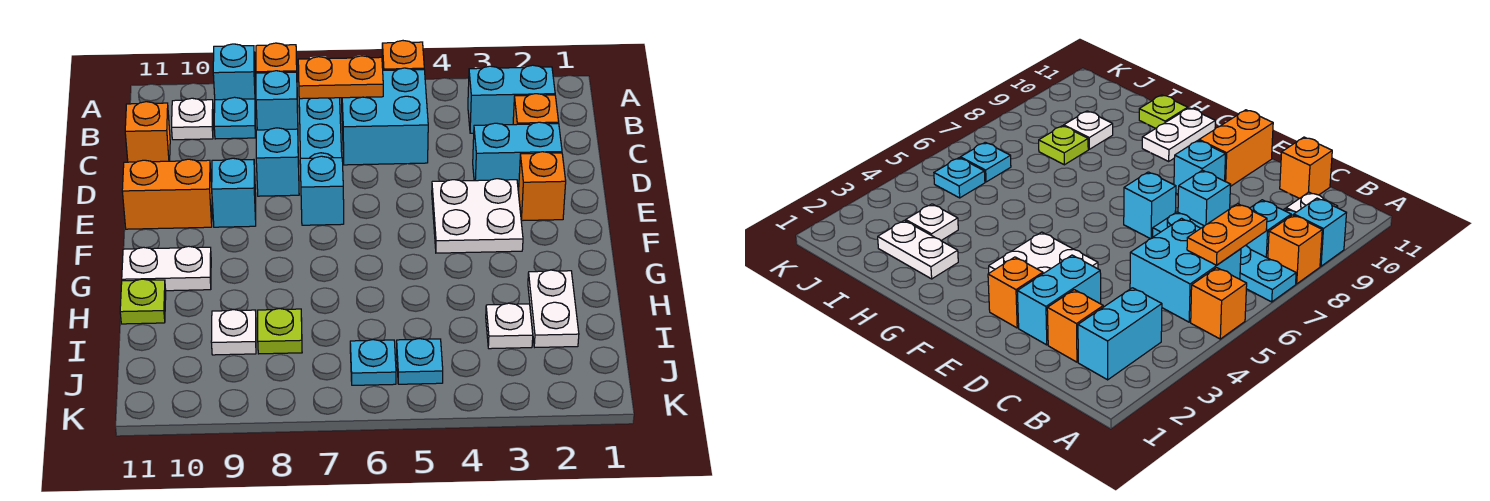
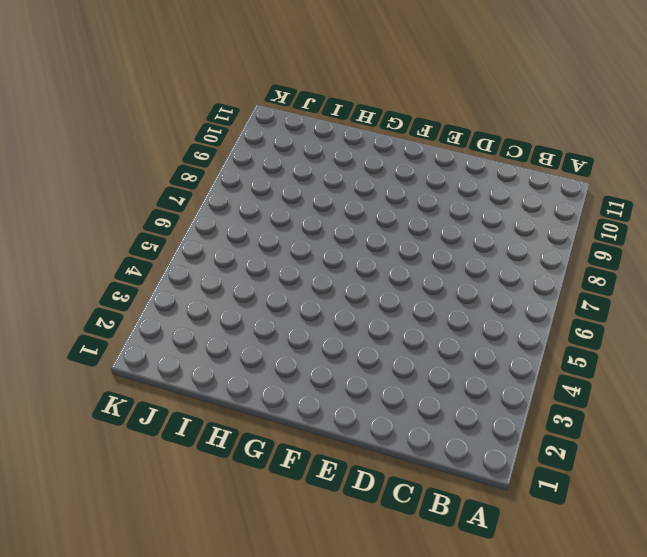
none -> orange 1x1 brick [382,41,424,70]
none -> cyan 1x4 plate [299,98,342,158]
none -> orange 1x1 brick [256,43,297,73]

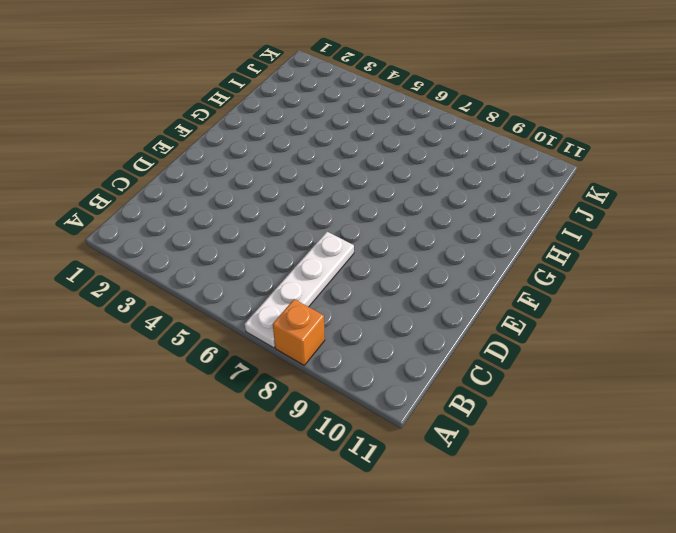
white 1x4 plate [245,232,354,348] -> cyan 1x4 plate [299,98,342,158]
none -> orange 1x1 brick [382,41,424,70]
none -> cyan 1x1 brick [213,44,255,100]
none -> cyan 1x2 brick [468,65,555,133]

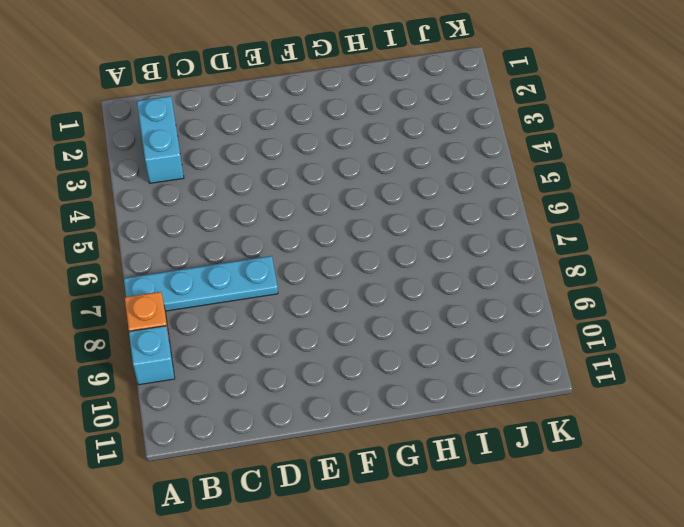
none -> orange 1x1 brick [382,41,424,70]
none -> cyan 2x2 brick [342,68,428,165]
none -> cyan 1x1 brick [256,71,298,130]

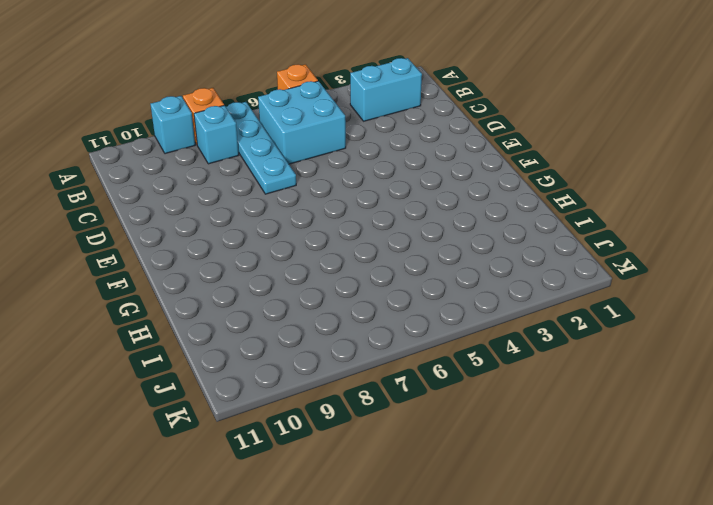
none -> cyan 1x1 plate [214,97,256,139]
none -> white 1x1 plate [172,98,213,140]
none -> orange 1x1 brick [513,94,559,125]

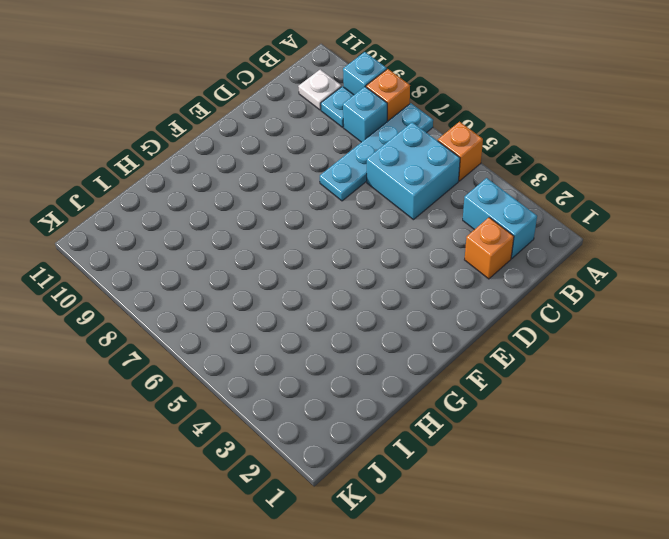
none -> orange 1x1 brick [125,102,170,162]
none -> cyan 1x2 brick [473,122,562,191]
none -> cyan 1x1 brick [256,128,299,196]

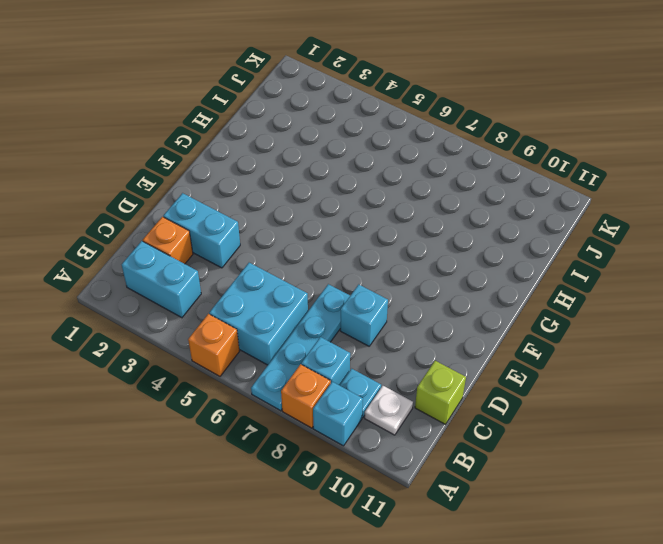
lime 1x1 brick [415,361,466,424] -> orange 1x1 brick [125,102,170,162]
none -> orange 1x1 brick [519,152,566,221]
none -> white 2x2 plate [432,179,523,253]
none -> cyan 1x1 brick [300,156,344,225]

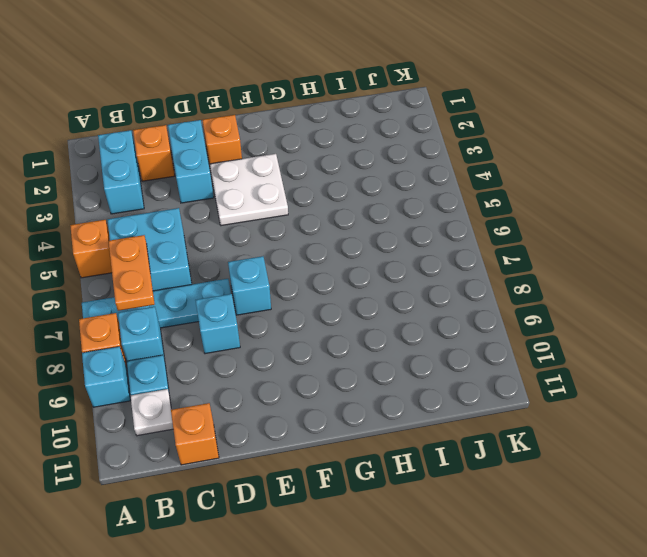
none -> cyan 1x1 brick [212,158,256,227]
none -> orange 1x2 brick [122,159,212,229]
none -> white 1x2 plate [122,246,211,291]

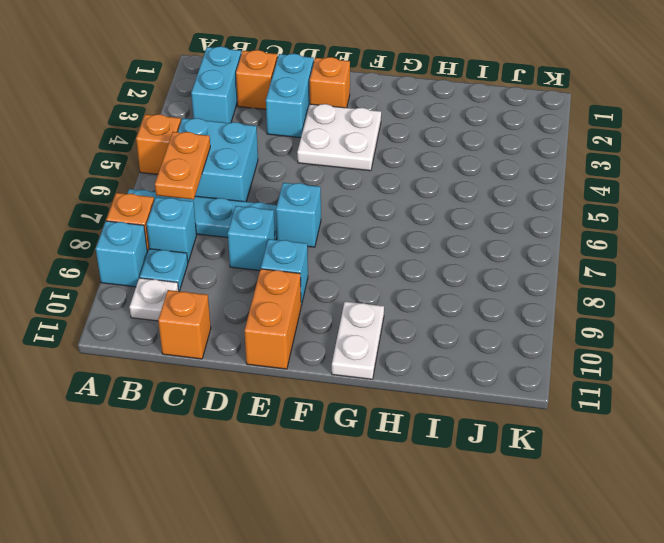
none -> white 1x2 plate [528,270,579,347]
none -> lime 1x1 plate [120,279,166,324]
none -> white 1x1 plate [486,303,533,349]

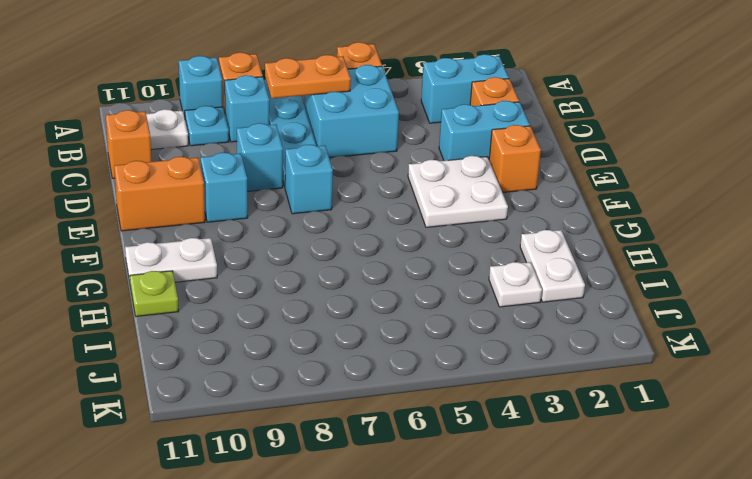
none -> lime 1x1 plate [258,309,302,354]
none -> white 1x1 plate [211,310,256,355]
none -> cyan 1x1 plate [397,339,443,384]

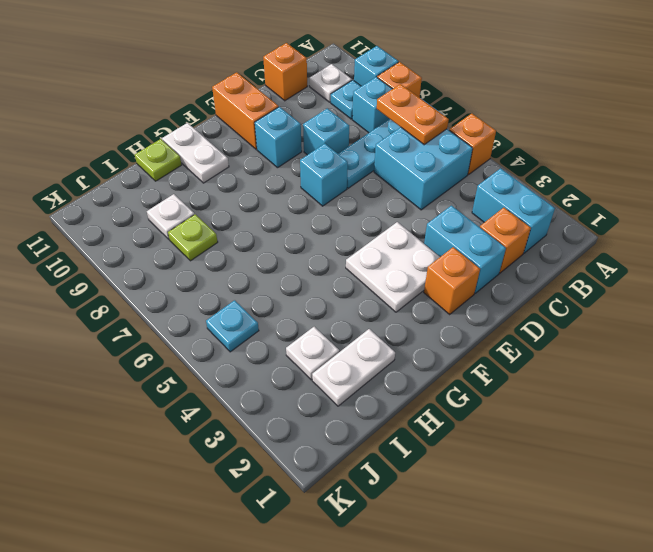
none -> cyan 1x1 plate [350,340,396,385]

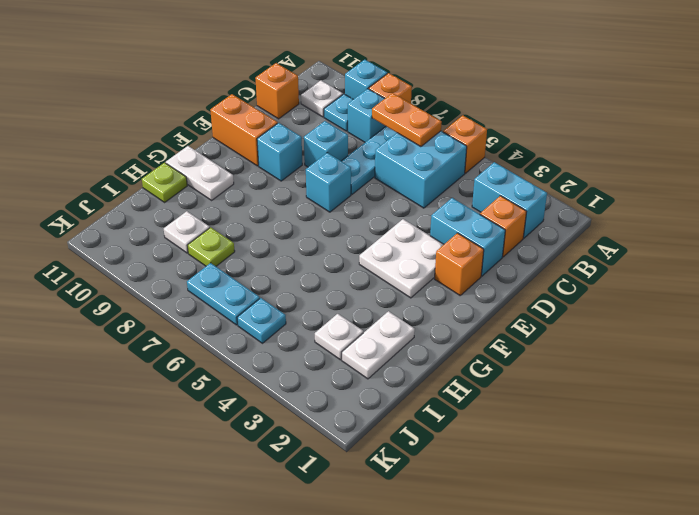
cyan 1x2 plate [187,263,260,325] -> cyan 1x1 plate [350,340,396,385]

